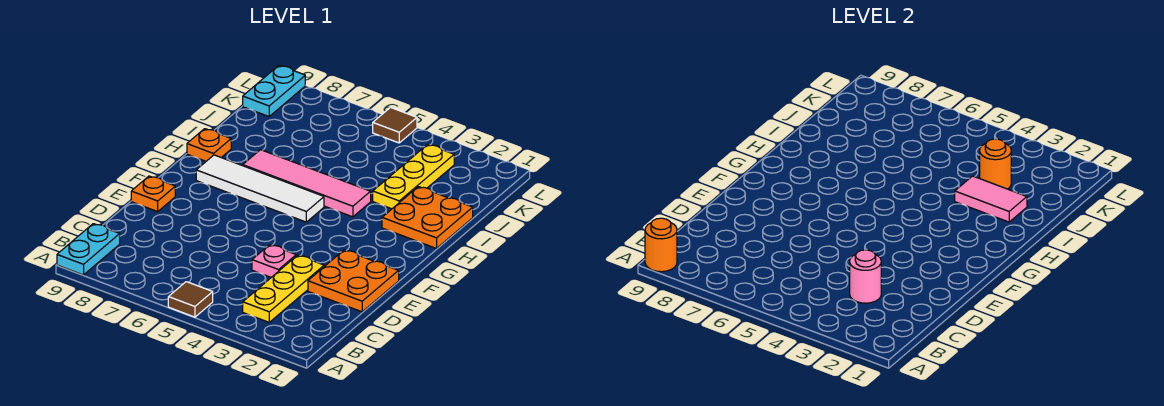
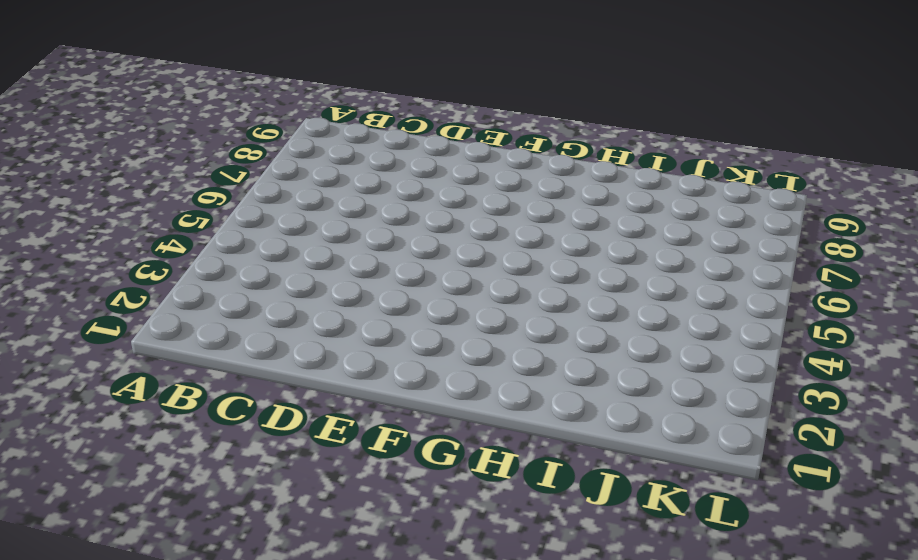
none -> brown 1x1 tile [168,282,213,317]
none -> cyan 1x2 plate [57,224,120,275]
none -> yellow 1x3 plate [243,255,324,322]

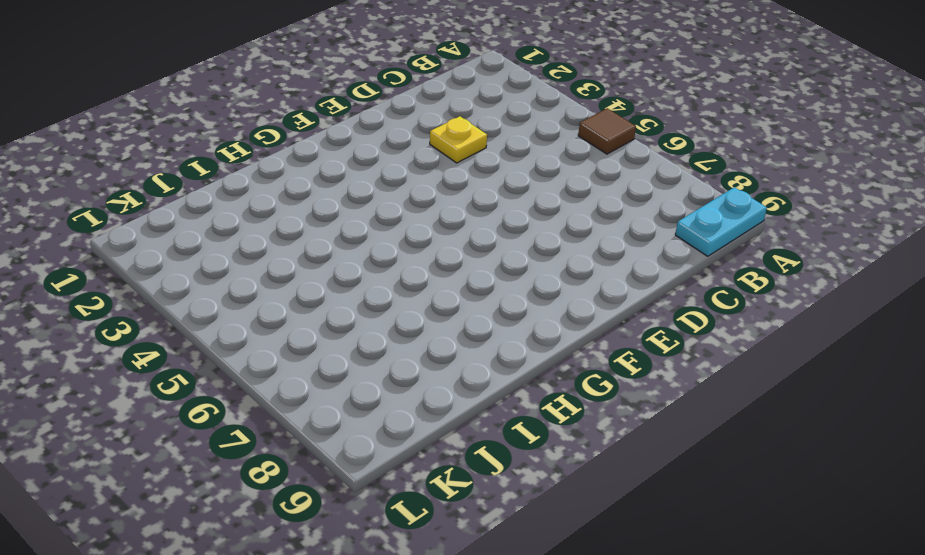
yellow 1x1 plate [430,116,487,163] -> yellow 1x3 plate [243,255,324,322]
none -> orange 2x2 plate [308,250,399,312]
none -> pink 1x1 plate [252,245,296,277]
none -> orange 1x1 plate [131,176,175,212]

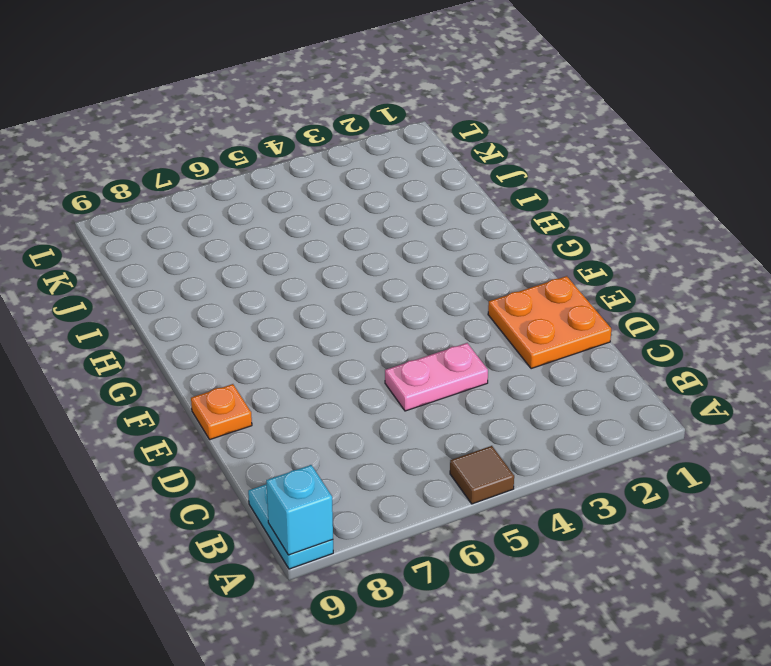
cyan 1x1 brick [266,465,333,555] -> orange 1x1 round brick [645,218,677,272]
pink 1x2 plate [385,343,488,411] -> pink 1x1 plate [252,245,296,277]
none -> yellow 1x3 plate [243,255,324,322]
none -> white 1x4 tile [196,155,324,222]
none -> orange 2x2 plate [382,187,473,249]

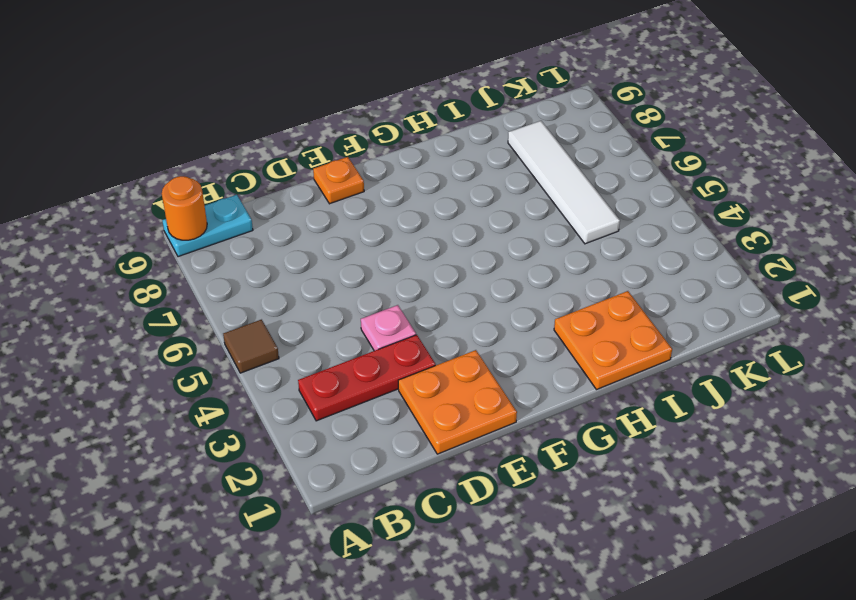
red 1x3 plate [298,335,436,421] -> yellow 1x3 plate [243,255,324,322]
white 1x4 tile [508,121,620,244] -> white 1x4 tile moved to [196,155,324,222]
none -> pink 1x4 tile [243,150,371,217]
none -> orange 1x1 plate [187,129,231,161]
none -> yellow 1x3 plate [373,144,454,209]

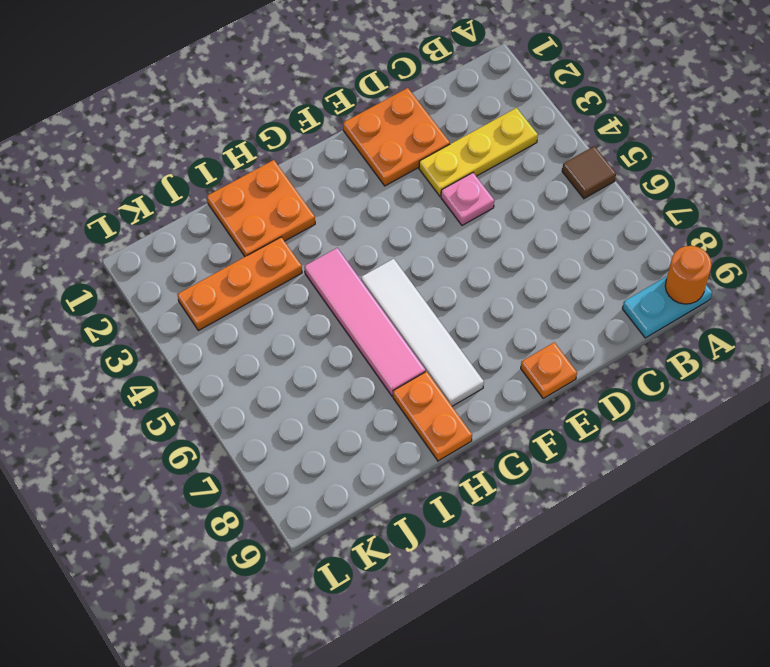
orange 1x2 plate [393,372,472,461] -> orange 1x1 plate [187,129,231,161]
orange 1x3 plate [177,237,302,331] -> yellow 1x3 plate [373,144,454,209]
none -> cyan 1x2 plate [243,65,305,117]
none -> brown 1x1 tile [373,107,417,143]
none -> pink 1x1 round brick [850,250,881,303]

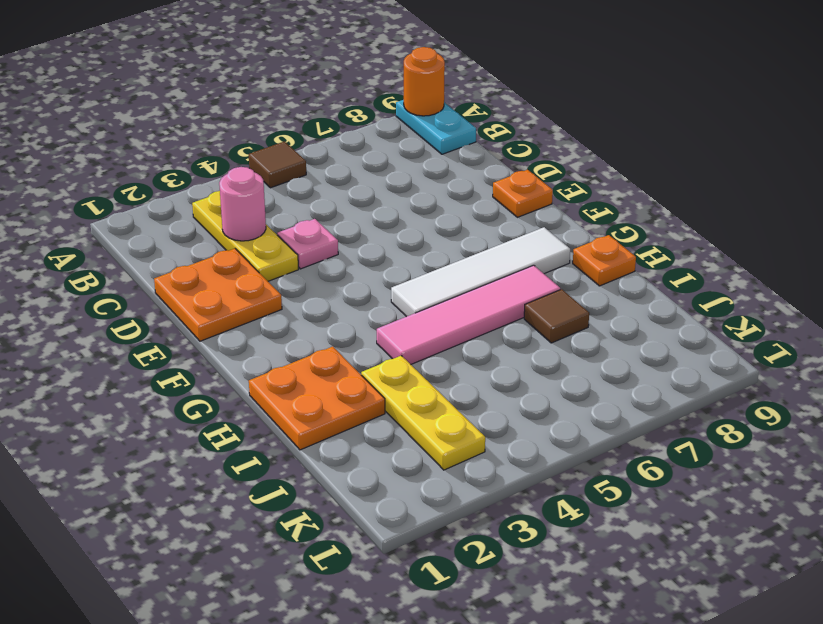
brown 1x1 tile [524,289,589,343] -> brown 1x1 tile moved to [373,107,417,143]
none -> cyan 1x2 plate [243,65,305,117]
none -> pink 1x2 tile [955,176,1027,222]
none -> orange 1x1 round brick [980,139,1011,189]

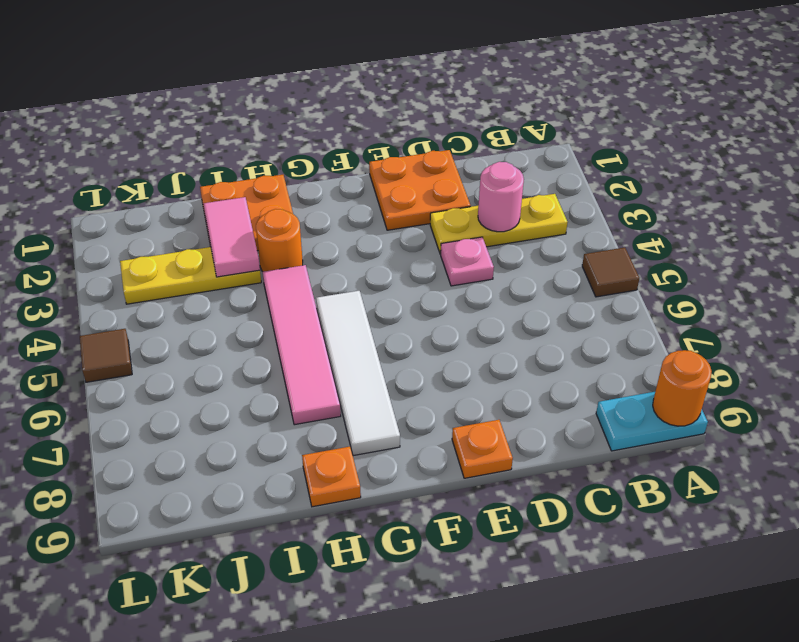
orange 1x1 round brick [256,209,303,272] -> orange 1x1 round brick moved to [980,139,1011,189]
none -> cyan 1x2 plate [243,65,305,117]

